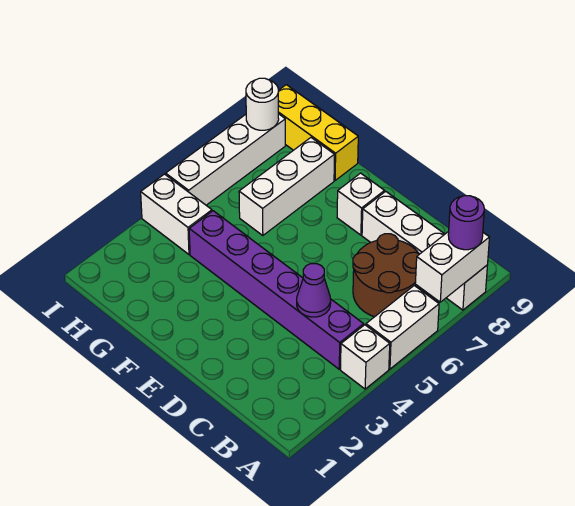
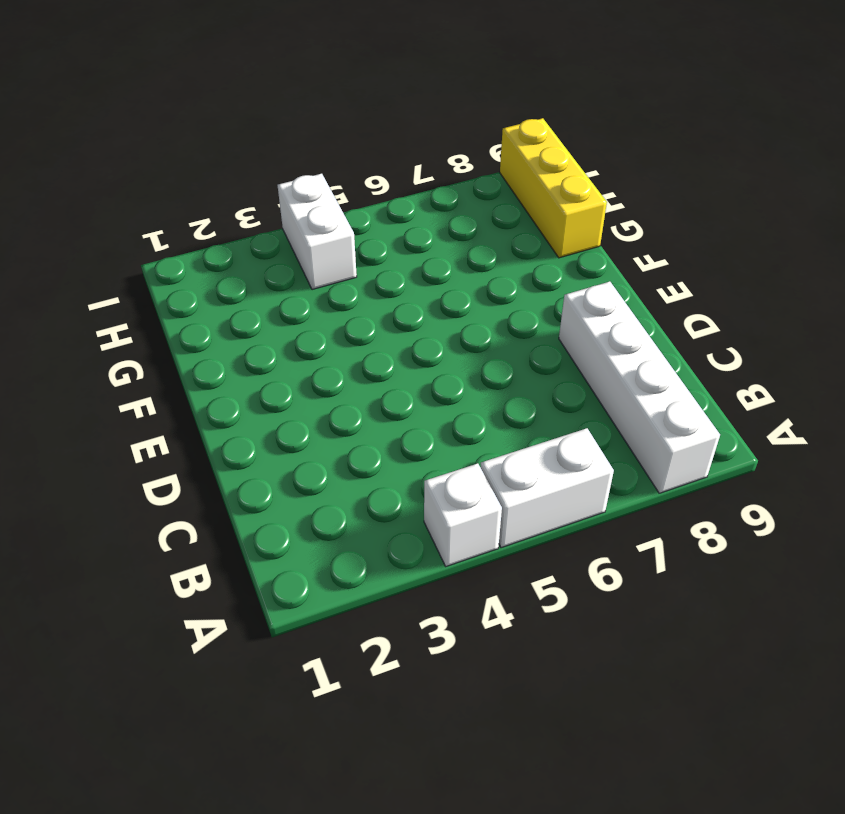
none -> purple 1x6 brick [189,211,364,369]
none -> brown 2x2 round brick [353,234,422,317]
none -> white 1x1 brick [337,173,384,235]

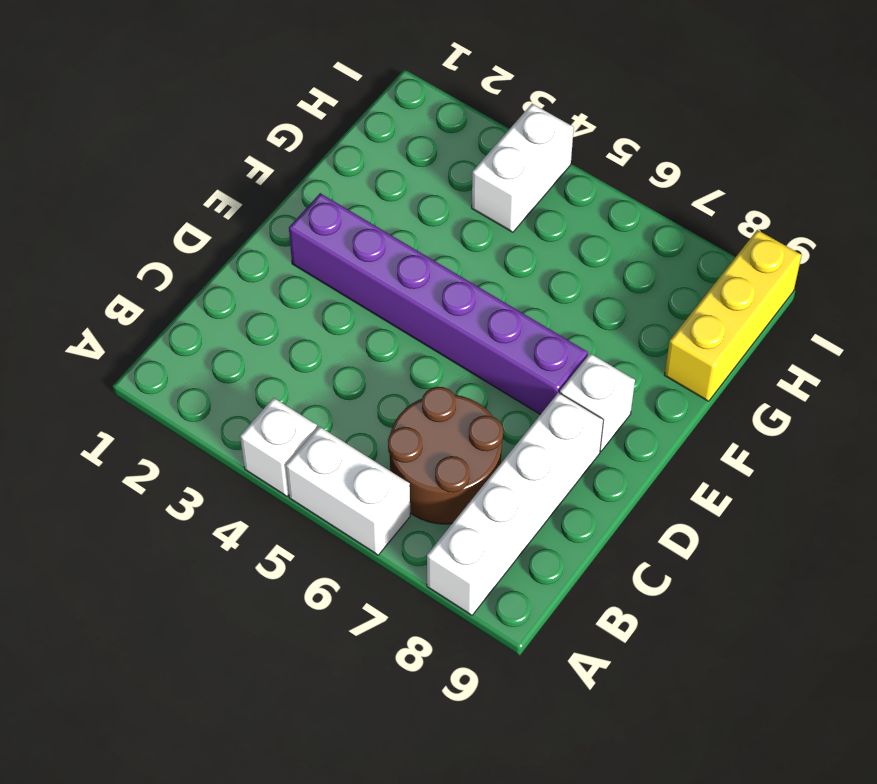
purple 1x6 brick [289,193,588,415] -> purple 1x6 brick turned to [189,211,364,369]
none -> white 1x3 brick [239,138,334,236]
none -> white 1x4 brick [166,114,285,205]
none -> white 1x2 brick [415,231,489,302]

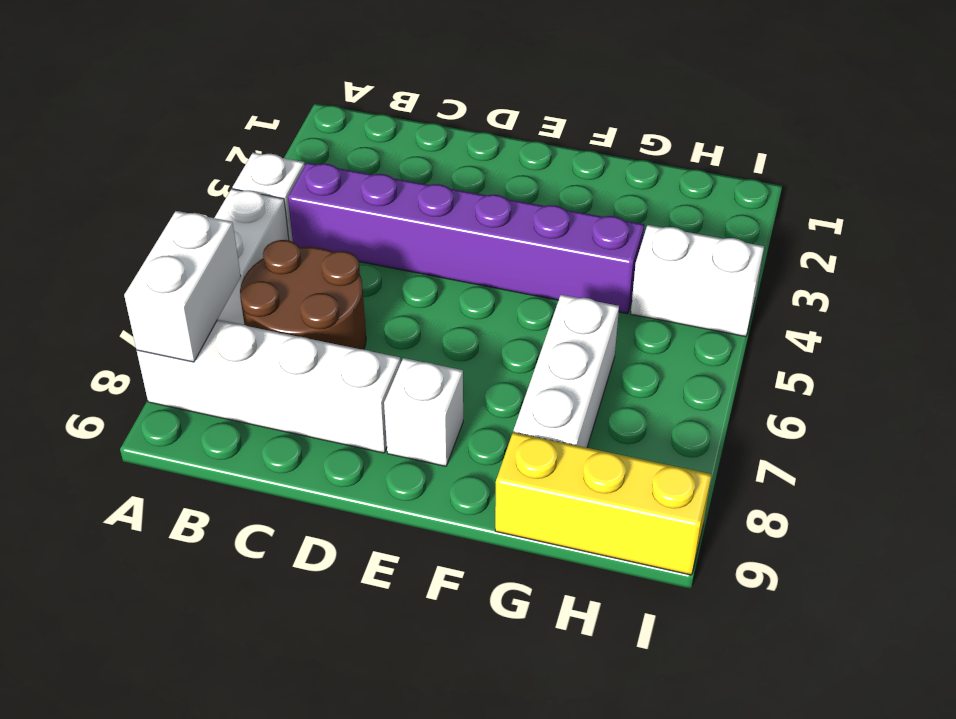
none -> white 1x4 brick [166,114,285,205]
none -> purple 1x1 cone [297,264,331,317]
none -> white 1x1 round brick [246,78,279,130]

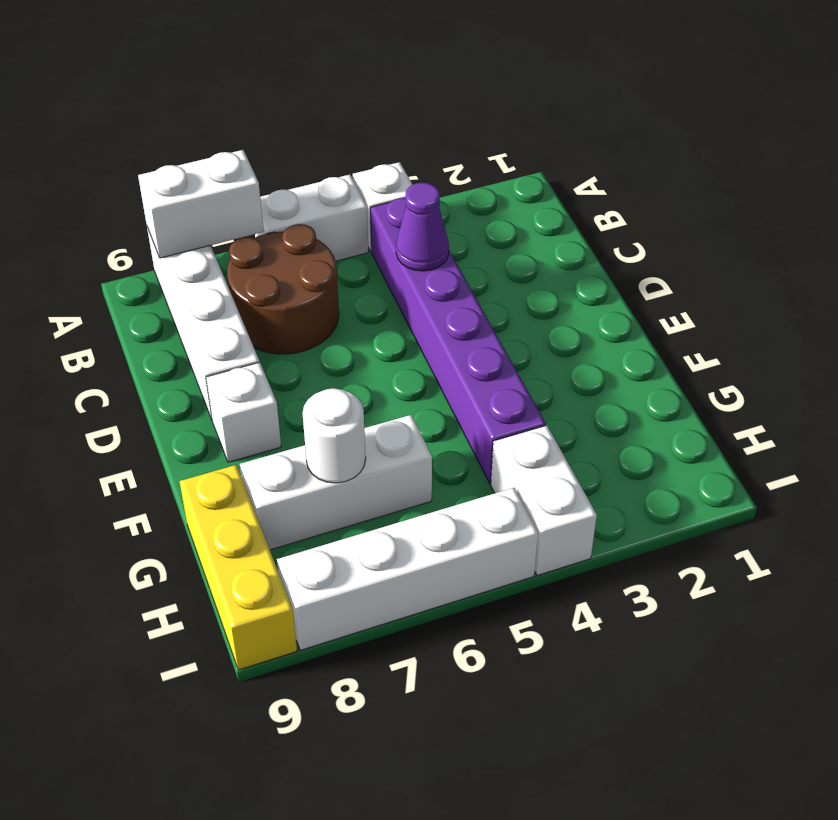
white 1x1 round brick [302,388,366,483] -> white 1x1 round brick moved to [246,78,279,130]
none -> purple 1x1 round brick [448,196,484,250]

